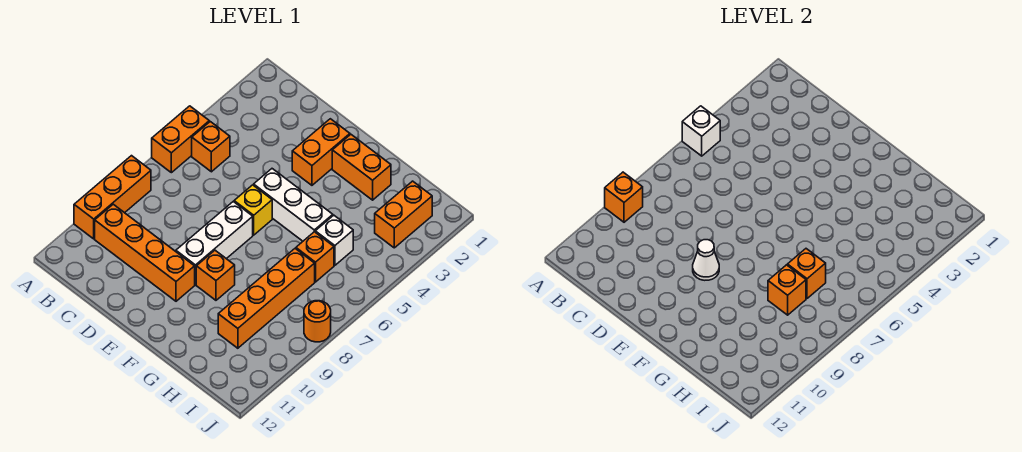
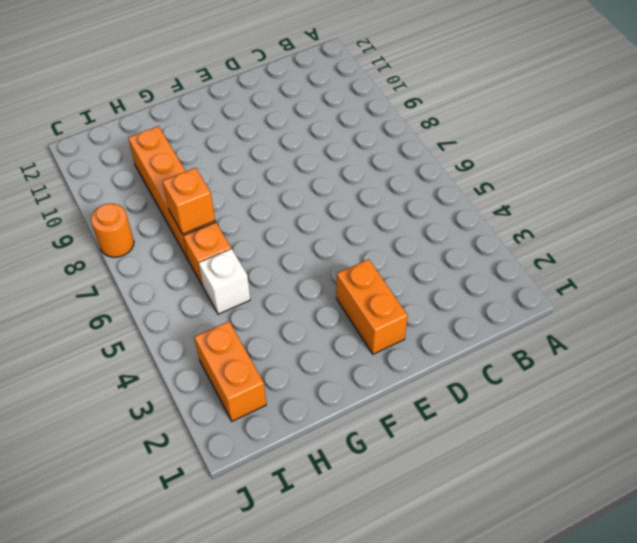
none -> orange 1x2 brick [152,106,209,173]
none -> orange 1x3 brick [74,156,151,239]
none -> orange 1x1 brick [192,122,230,172]

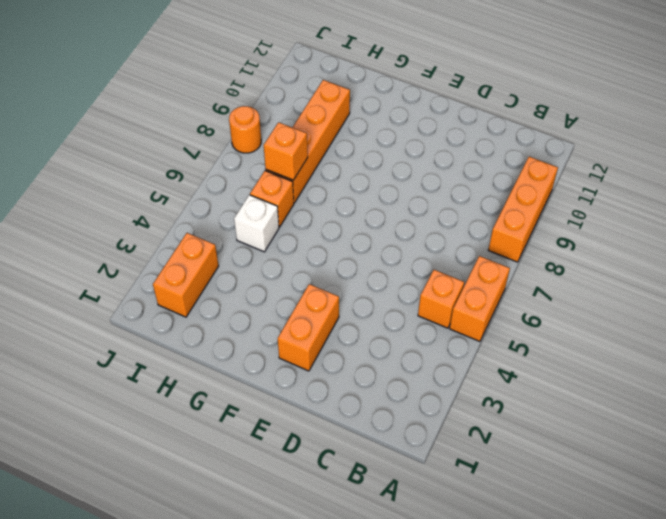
none -> orange 1x4 brick [95,204,195,301]
none -> white 1x3 brick [254,169,333,241]
none -> yellow 1x1 brick [234,185,272,235]

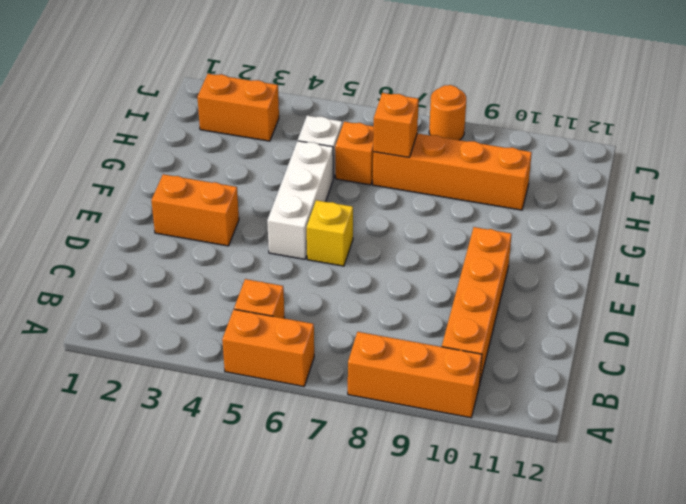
none -> white 1x3 brick [176,202,253,285]
none -> orange 1x2 brick [332,134,391,200]
none -> orange 1x1 brick [196,250,235,300]

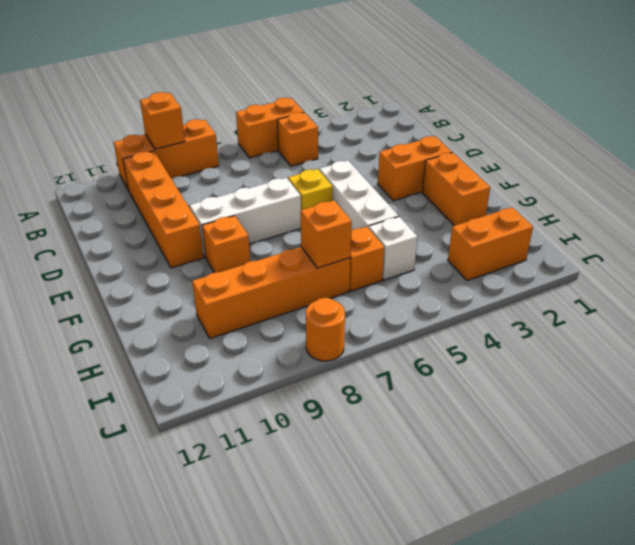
none -> white 1x1 brick [682,106,720,156]
none -> white 1x1 cone [693,240,719,280]
none -> orange 1x1 brick [768,265,806,315]

